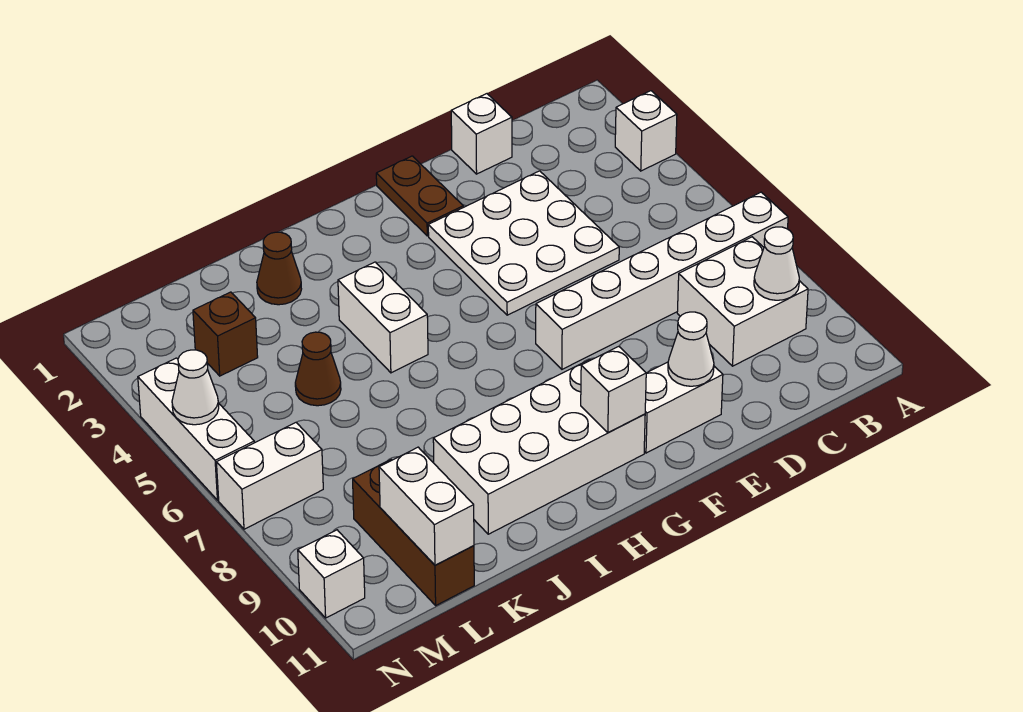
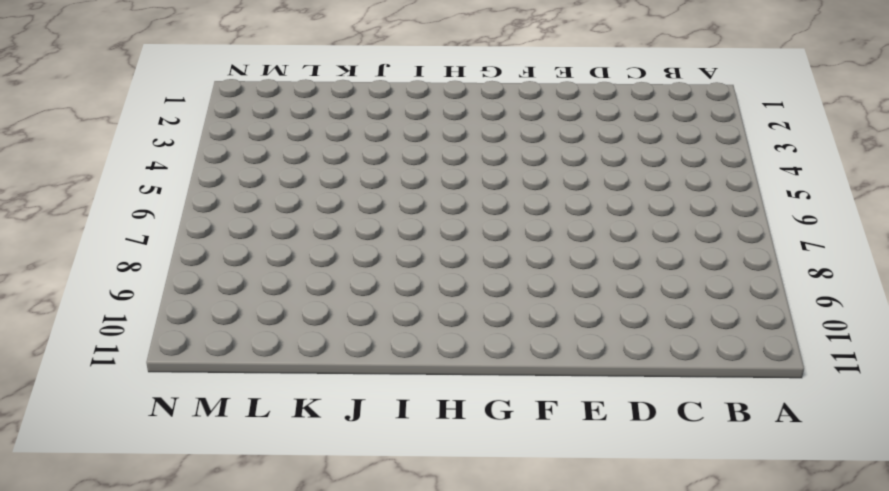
none -> white 1x1 brick [615,91,677,171]
none -> white 1x6 brick [536,192,788,369]
none -> white 2x2 brick [677,237,808,366]

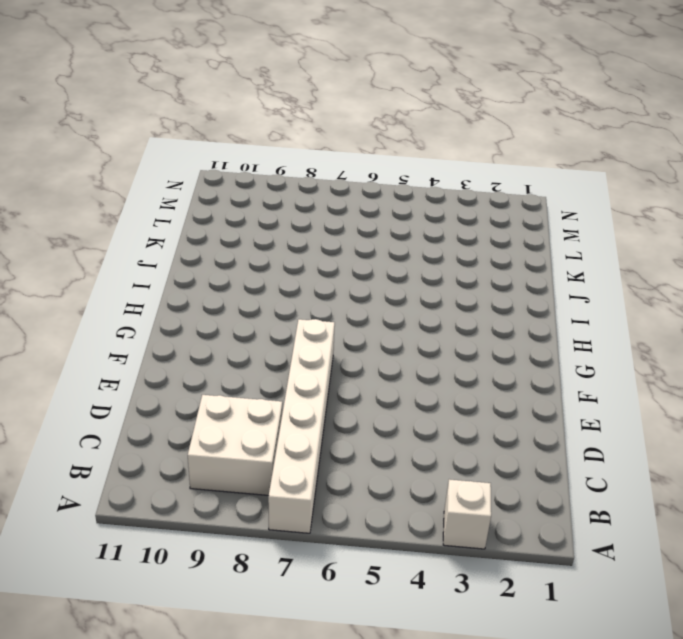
none -> white 1x1 brick [451,94,512,174]
none -> white 3x3 plate [428,171,619,315]
none -> white 1x2 brick [644,362,723,453]

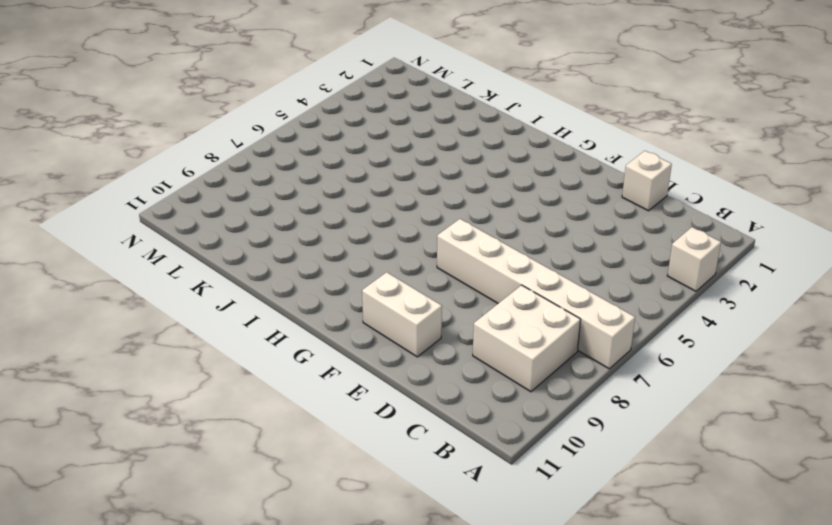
none -> white 3x3 plate [428,171,619,315]
none -> brown 1x2 plate [376,156,463,236]
none -> white 2x4 brick [433,360,645,534]

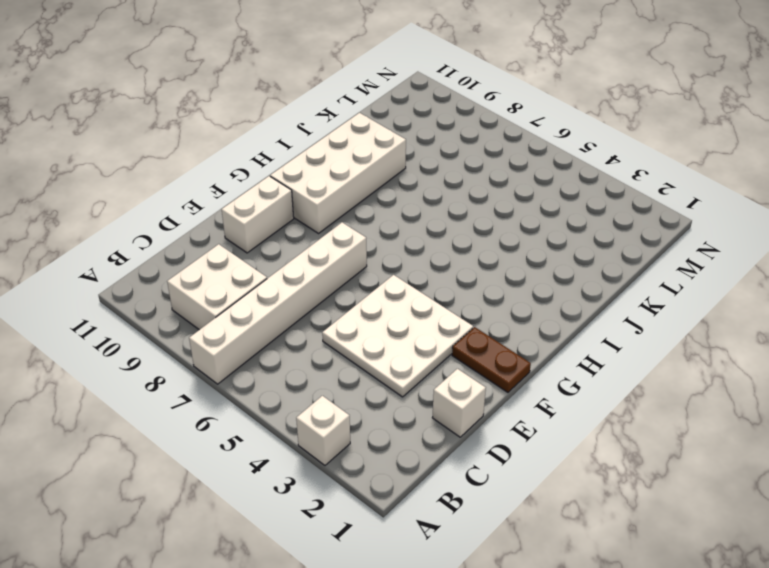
none -> white 1x2 brick [338,262,428,373]
none -> brown 1x1 cone [257,232,301,305]
none -> brown 1x1 cone [295,332,341,406]

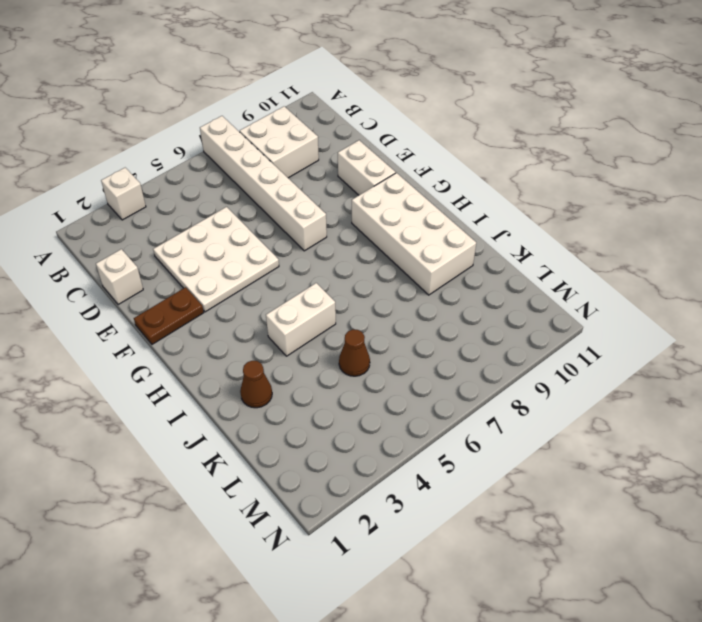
none -> brown 1x1 brick [193,292,258,376]
none -> brown 1x3 brick [353,460,474,605]
none -> white 1x2 brick [216,423,323,529]

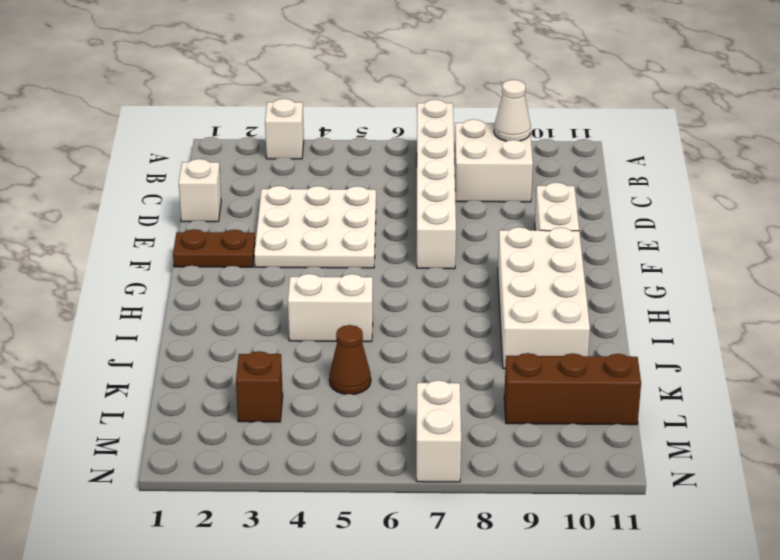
none -> brown 1x1 cone [257,232,301,305]
none -> white 1x3 brick [138,358,254,500]
none -> white 1x1 brick [298,530,365,618]

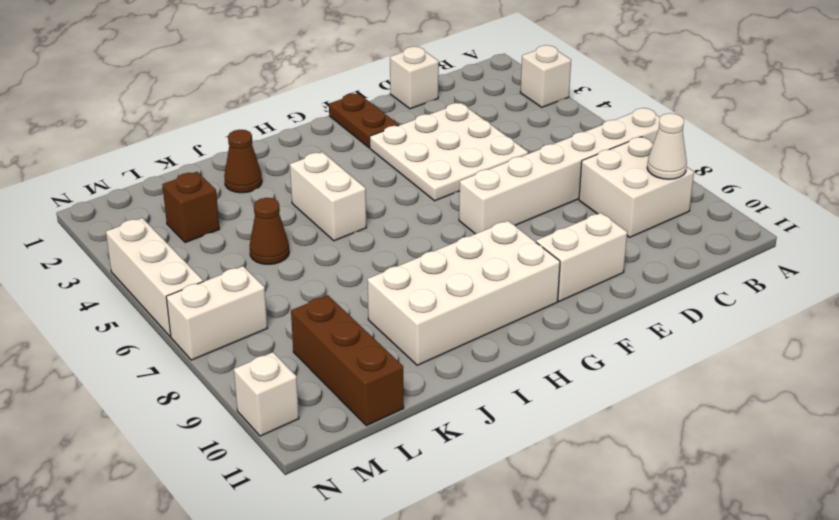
none -> white 1x1 cone [668,312,714,386]
none -> white 1x1 brick [581,346,646,433]
none -> white 1x2 brick [379,447,474,565]

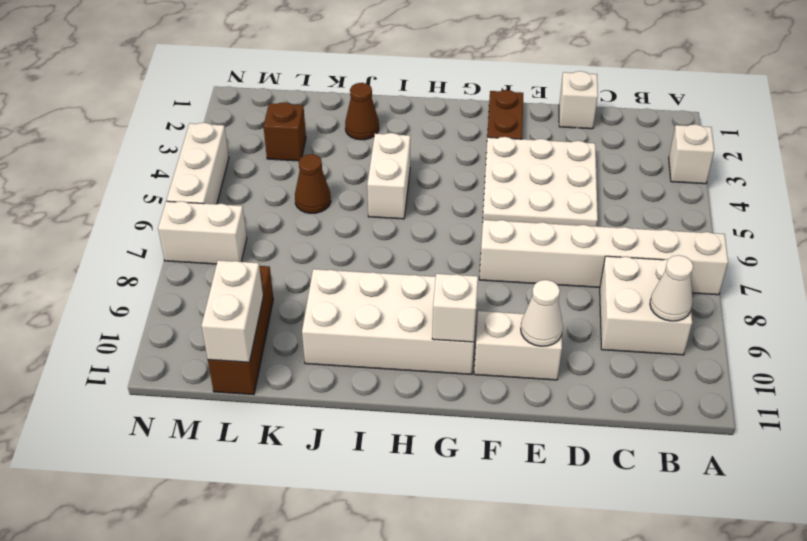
none -> white 1x1 brick [298,530,365,618]
none -> white 1x1 cone [172,350,219,425]

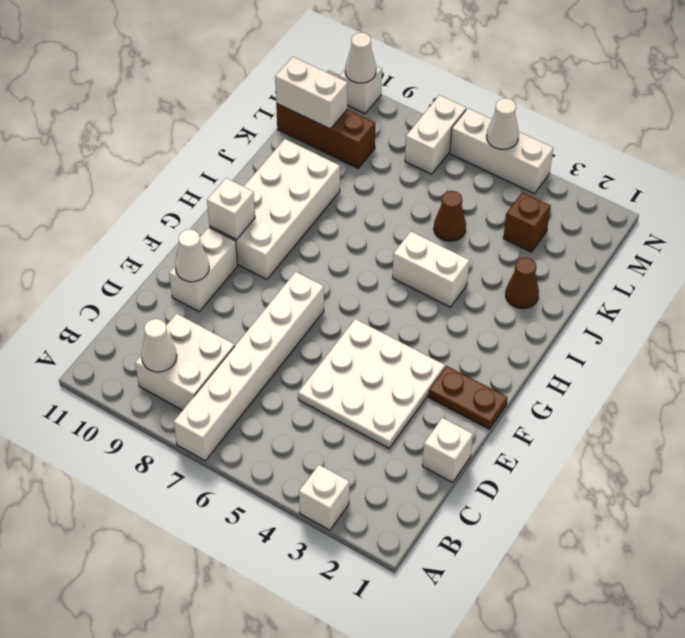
white 1x1 cone [345,32,376,83] -> none

